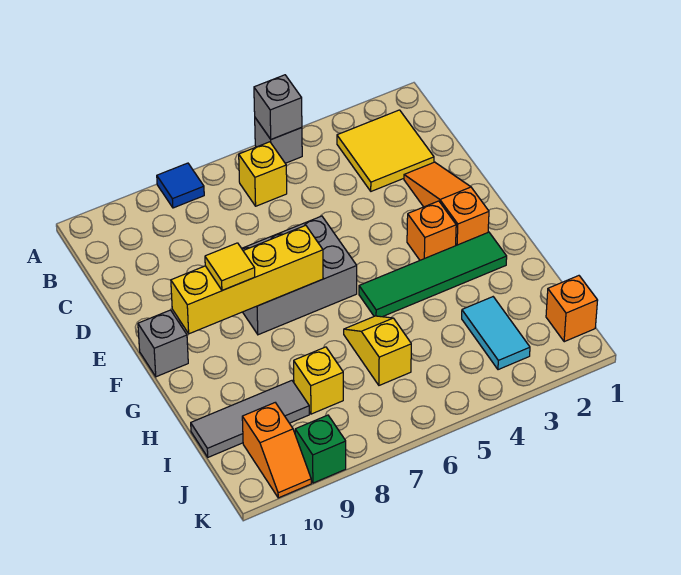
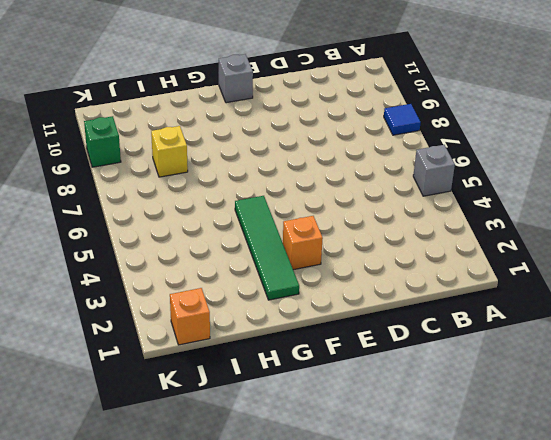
none -> yellow 2x2 tile [337,110,434,191]
none -> yellow 1x1 brick [239,142,287,206]
none -> orange 1x3 slope [404,162,489,245]

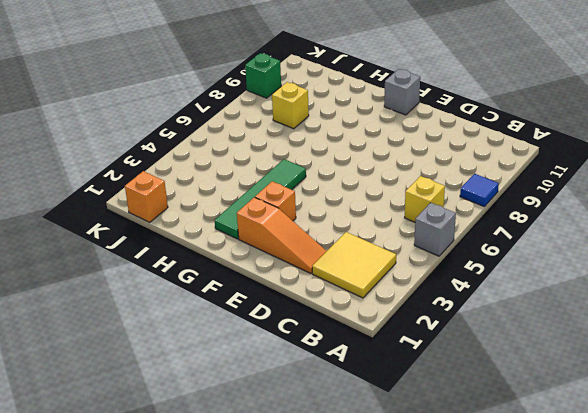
none -> grey 2x3 brick [242,216,357,335]
none -> yellow 1x2 slope [344,316,411,385]
none -> cyan 1x2 tile [462,297,530,370]

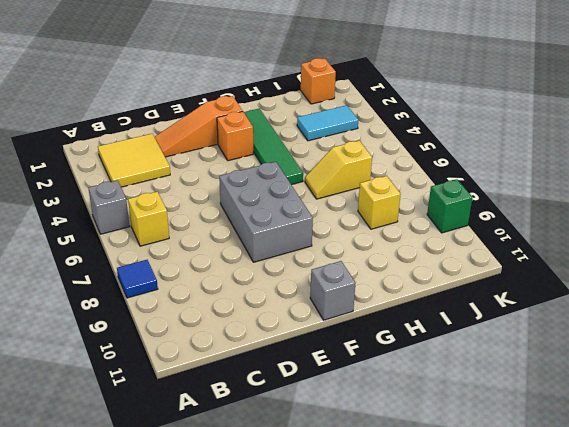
none -> grey 1x3 tile [191,381,309,457]
none -> orange 1x2 slope [242,403,311,498]
none -> grey 1x1 brick [254,75,302,139]

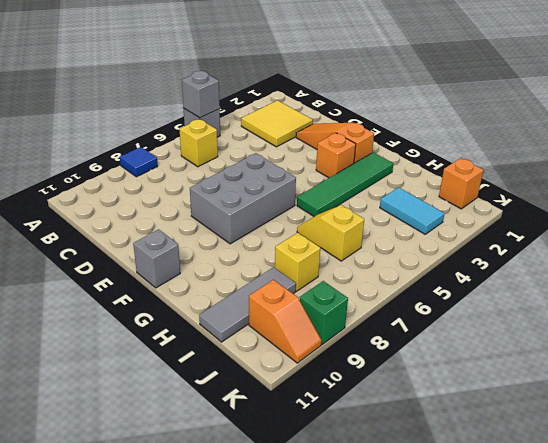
none -> yellow 1x4 brick [171,225,323,334]
none -> yellow 1x1 tile [205,243,255,290]

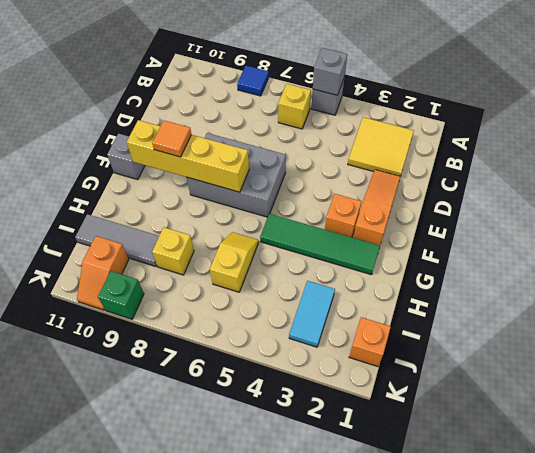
orange 1x1 tile [152,121,191,157] -> yellow 1x1 tile [205,243,255,290]

